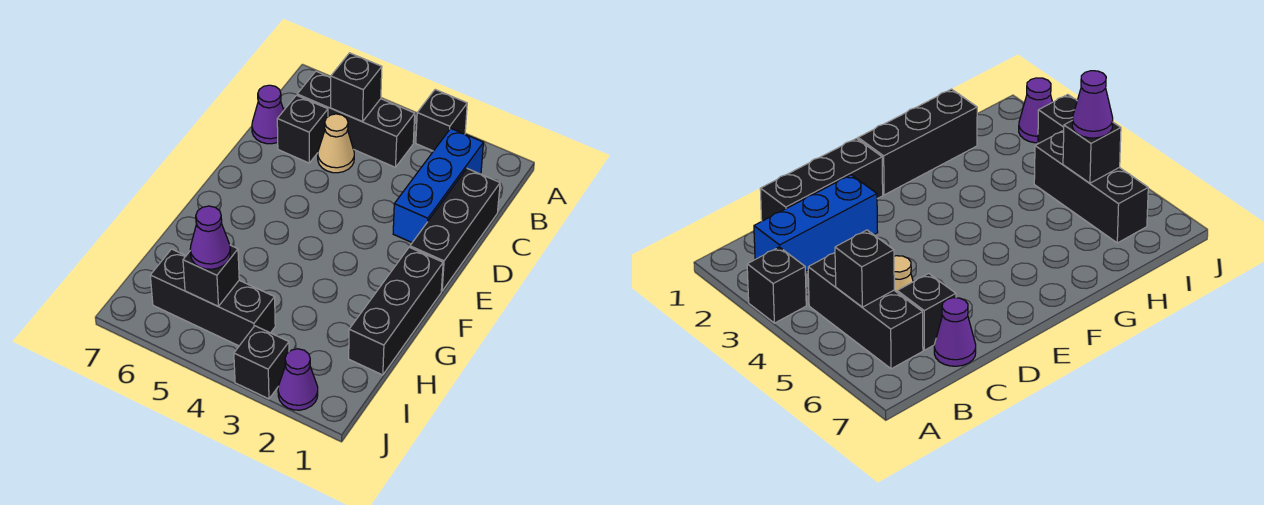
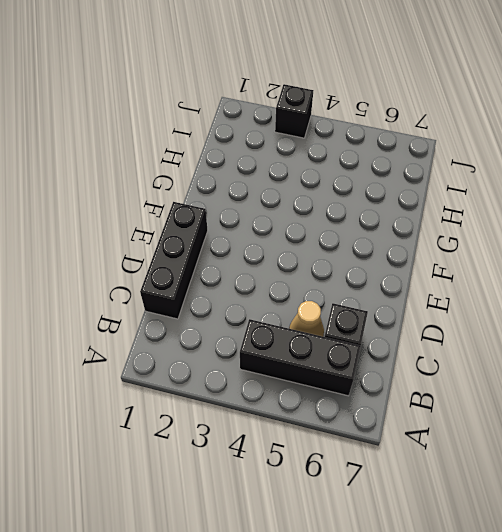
none -> black 1x1 brick [416,90,467,151]
none -> blue 1x3 brick [393,128,483,242]
none -> purple 1x1 cone [252,85,284,144]

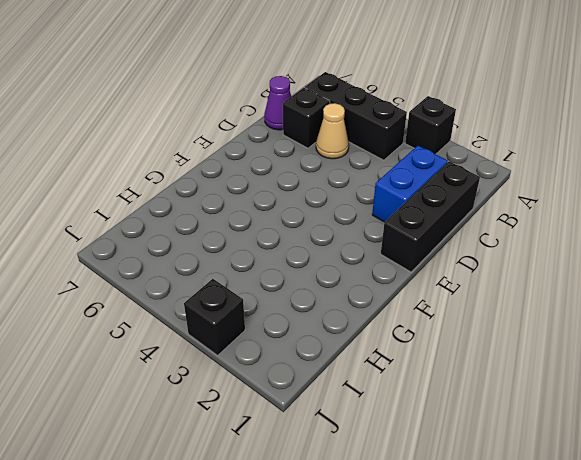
blue 1x2 brick [372,146,447,222] -> blue 1x3 brick [393,128,483,242]
none -> black 1x3 brick [349,247,443,375]
none -> black 1x3 brick [150,249,275,346]
none -> purple 1x1 cone [278,349,318,410]

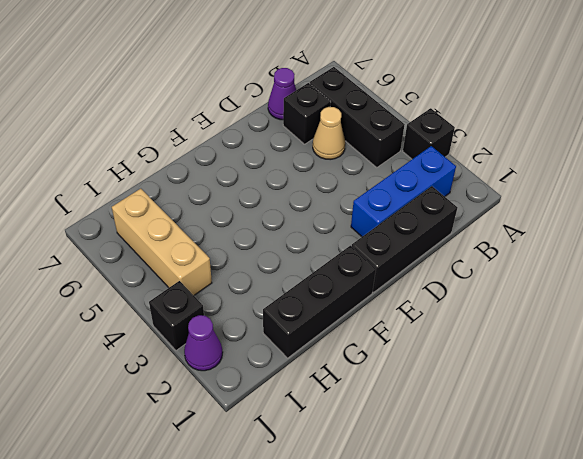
tan 1x3 brick [112,189,212,295] -> black 1x3 brick [150,249,275,346]
none -> black 1x1 brick [331,53,382,122]
none -> black 1x1 brick [183,245,239,306]
none -> purple 1x1 cone [190,206,230,269]

